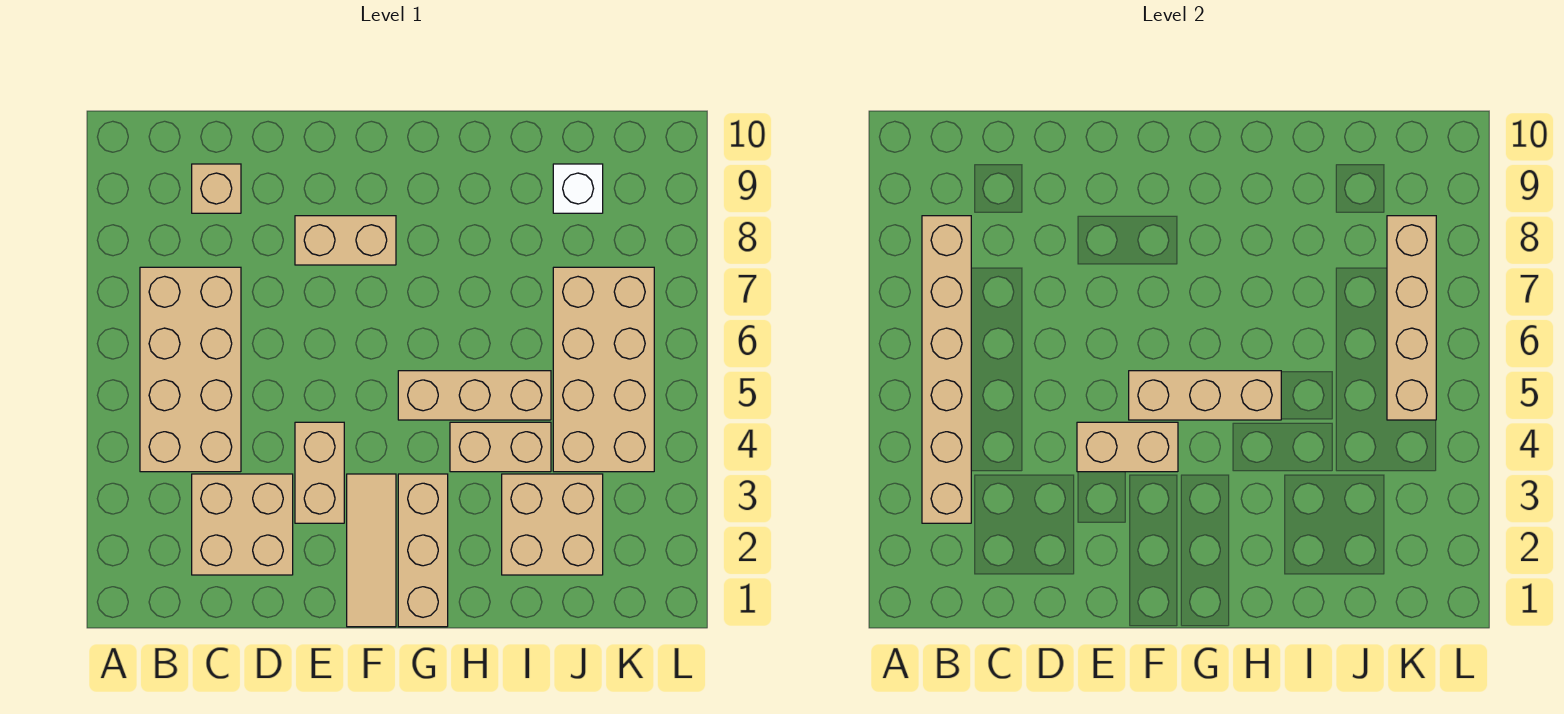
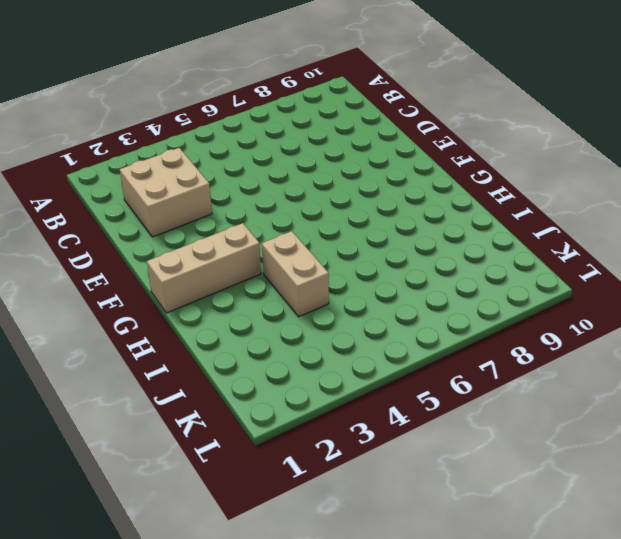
none -> tan 2x4 brick [140,267,241,472]
none -> tan 1x1 brick [192,164,241,213]
none -> tan 1x2 brick [295,422,344,523]

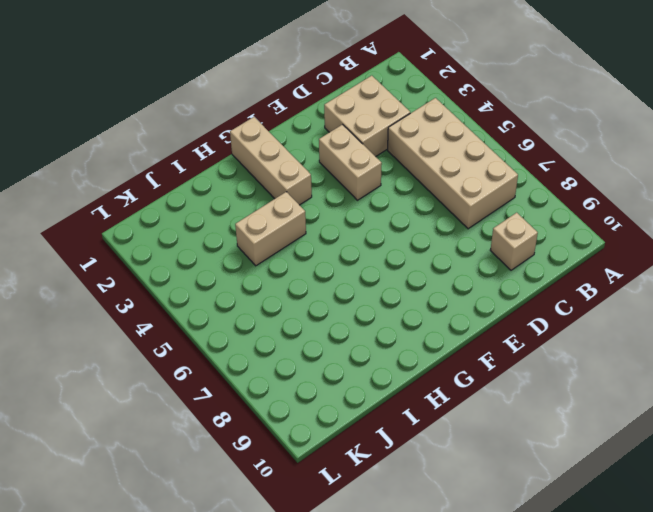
none -> tan 1x2 brick [295,216,396,265]
none -> tan 1x3 tile [347,474,396,627]
none -> tan 1x3 brick [398,371,551,420]

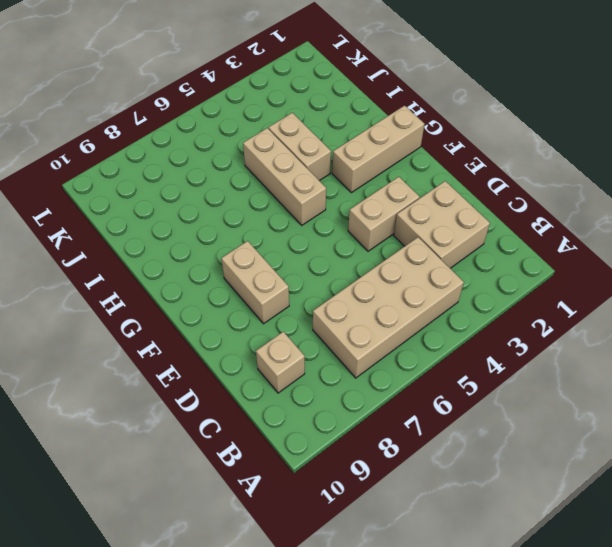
none -> tan 1x3 tile [347,474,396,627]
none -> tan 2x2 brick [502,474,603,575]
none -> tan 2x4 brick [553,267,654,472]

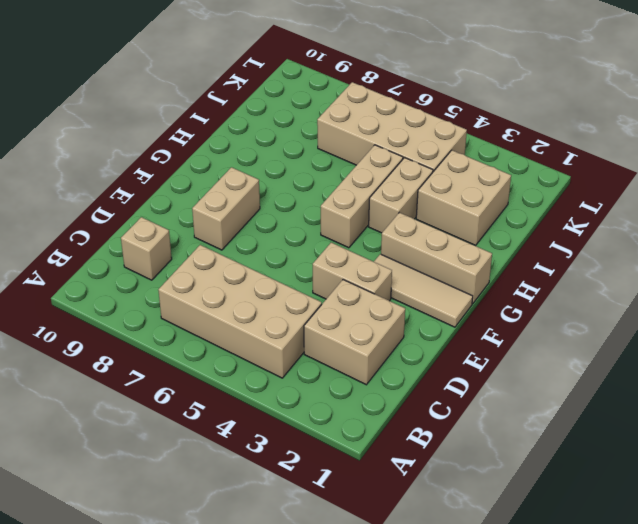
none -> white 1x1 brick [553,164,603,213]
none -> tan 1x6 brick [922,216,971,523]
none -> tan 1x2 brick [1077,422,1178,472]

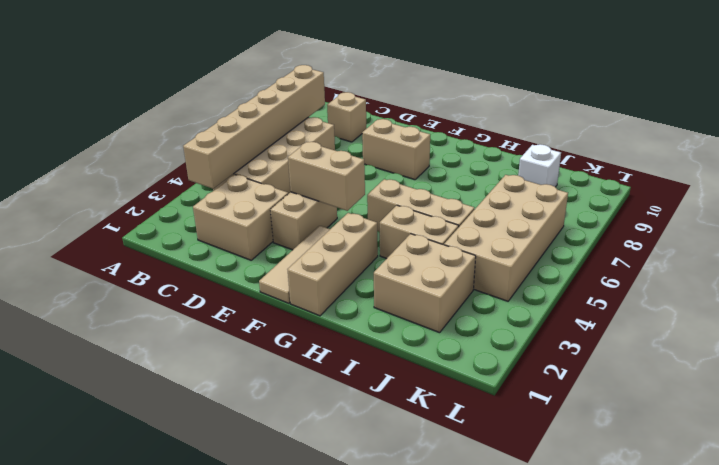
none -> tan 1x3 brick [1129,371,1281,420]
none -> tan 1x4 brick [1387,216,1436,420]

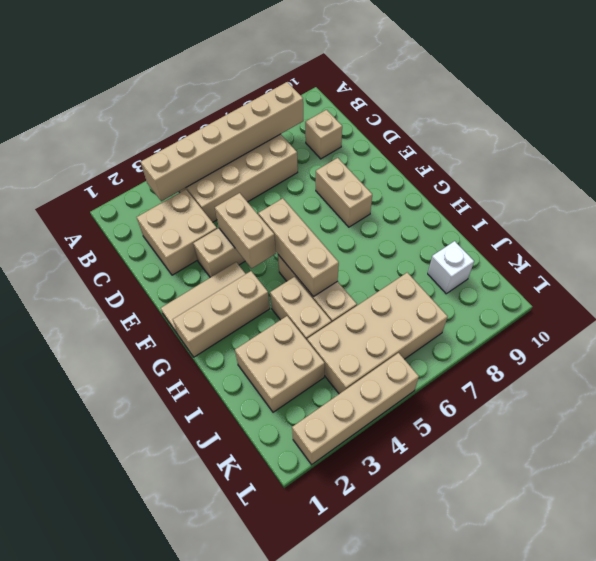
tan 1x4 brick [292,353,419,465] -> tan 1x4 brick moved to [1387,216,1436,420]

